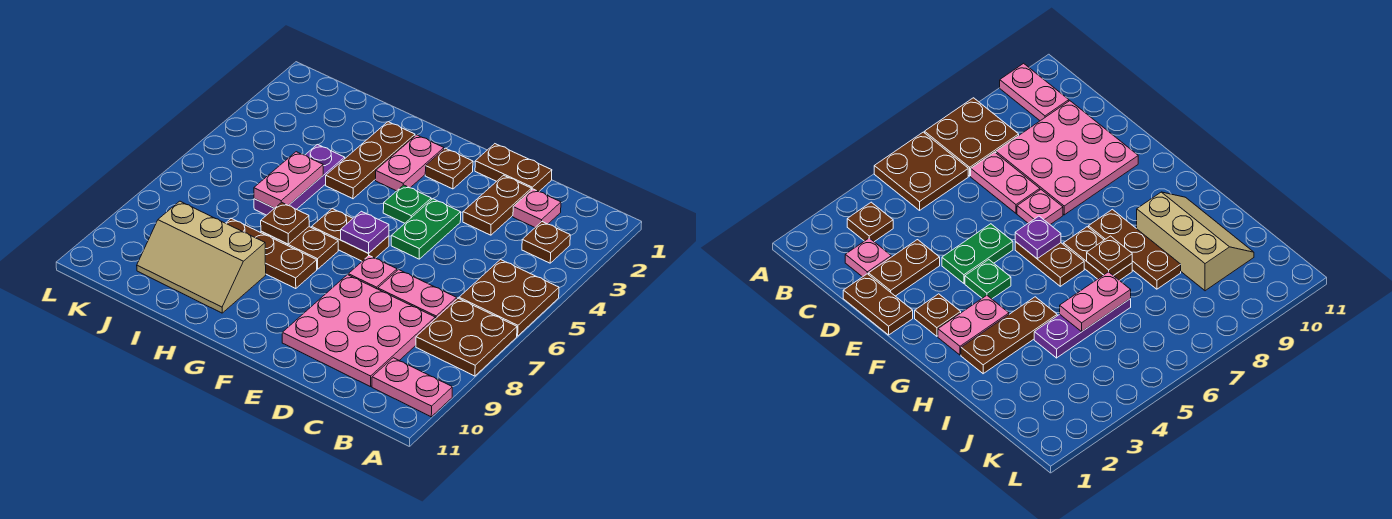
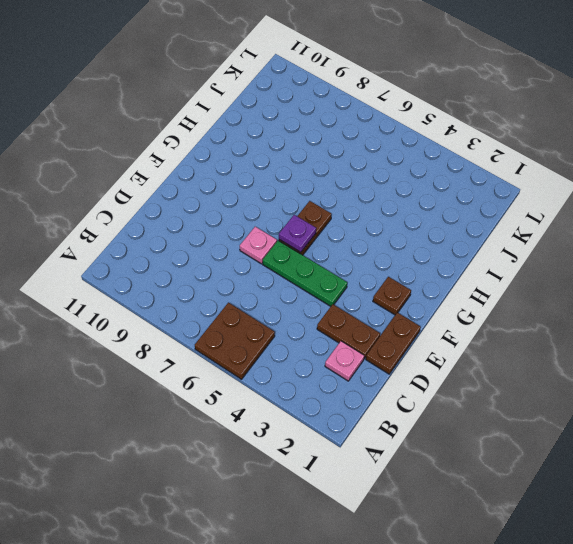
green 1x3 plate [263,240,347,306] -> green 1x2 plate [391,199,461,259]
none -> brown 2x2 plate [416,298,517,376]
none -> pink 1x2 plate [372,358,452,417]
none -> brown 1x1 plate [522,222,570,263]

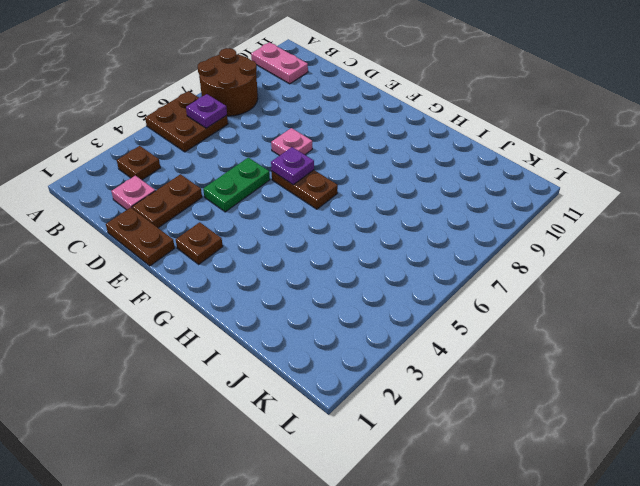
brown 2x2 round brick [198,48,258,116] -> brown 2x2 plate [416,298,517,376]
purple 1x1 plate [186,94,227,128] -> none
none -> pink 1x2 plate [378,270,457,319]
none -> pink 3x3 plate [282,275,435,387]
none -> green 1x1 plate [383,185,431,223]

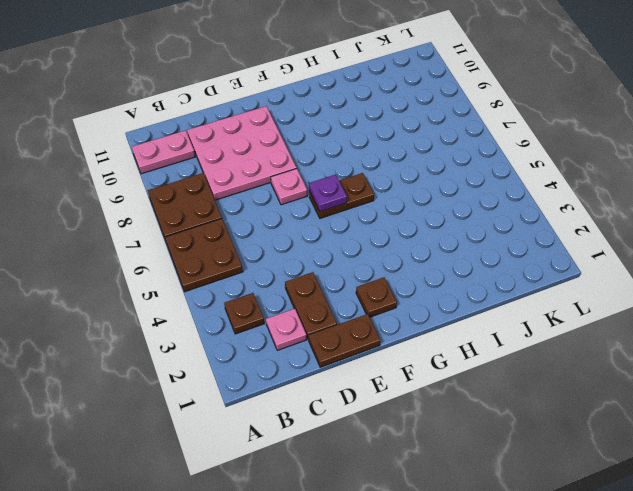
none -> pink 1x2 plate [378,270,457,319]
none -> green 1x2 plate [391,199,461,259]
none -> green 1x1 plate [383,185,431,223]

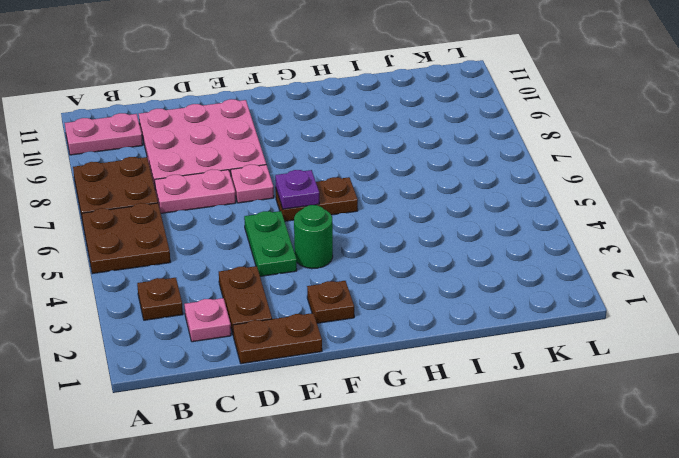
green 1x1 round brick [294,205,333,269] -> green 1x1 plate [383,185,431,223]
none -> pink 1x2 plate [376,135,444,191]
none -> brown 1x2 plate [261,227,338,269]
none -> brown 1x3 plate [226,218,317,289]

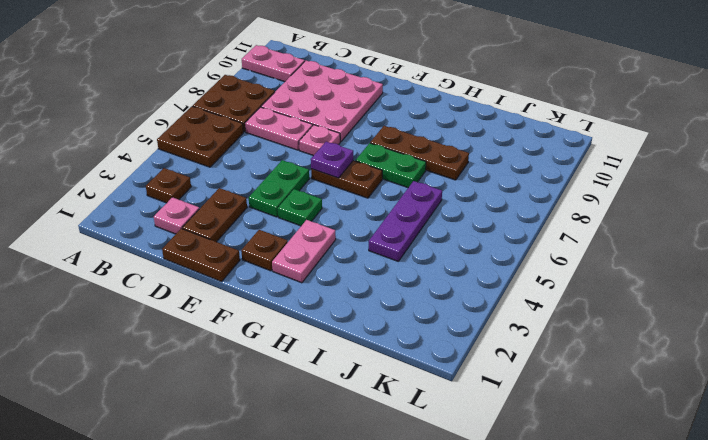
green 1x2 plate [355,143,426,188] -> brown 1x2 plate [261,227,338,269]
none -> brown 1x3 plate [326,122,415,199]
none -> tan 2x3 slope [137,201,266,313]
none -> brown 1x1 plate [261,202,309,244]

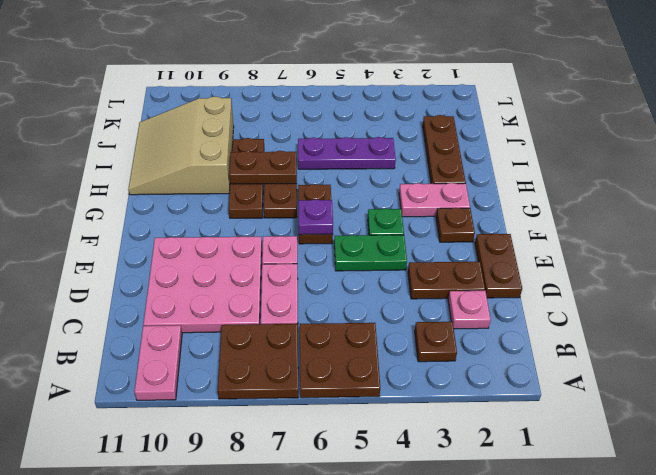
brown 1x3 plate [423,115,466,184] -> brown 1x3 plate turned to [326,122,415,199]
brown 1x2 plate [229,151,297,184] -> brown 1x1 plate [261,202,309,244]
tan 3x3 slope [128,97,234,195] -> tan 2x3 slope [137,201,266,313]
none -> pink 1x2 plate [254,152,323,208]

